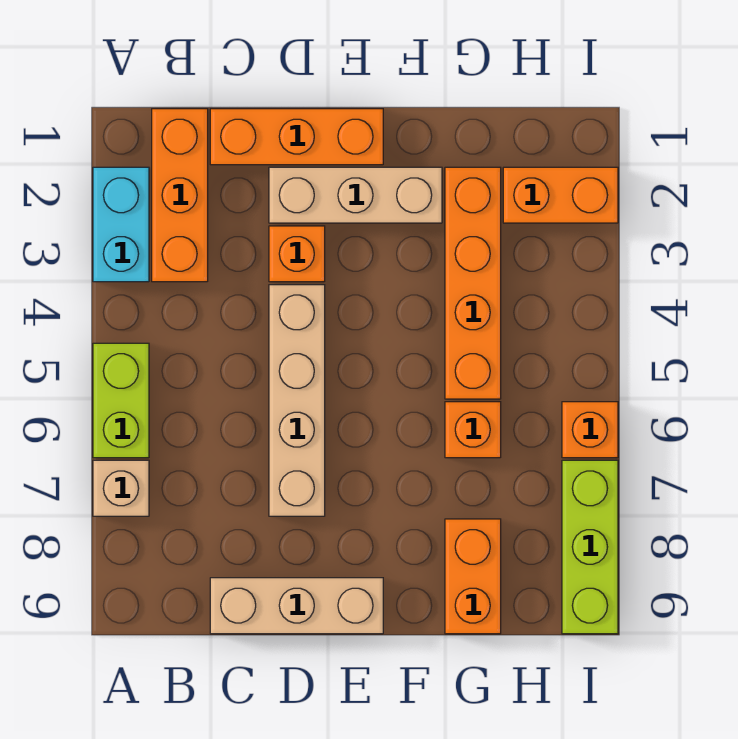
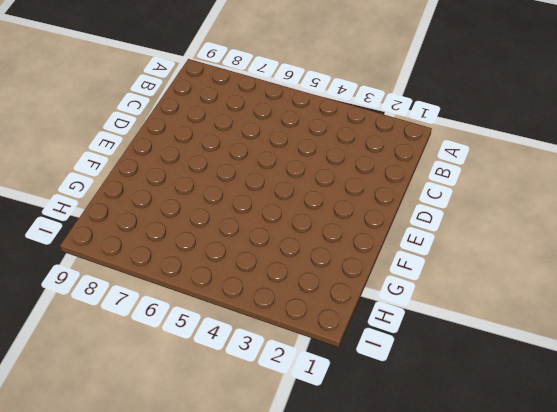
none -> cyan 1x2 brick [93,167,149,282]
none -> lime 1x2 brick [93,343,149,458]
none -> tan 1x1 brick [93,460,149,516]

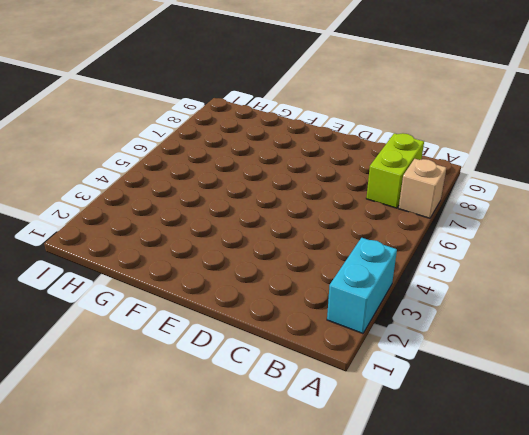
lime 1x2 brick [366,133,424,208] -> lime 1x2 brick moved to [93,343,149,458]
none -> orange 1x3 brick [152,109,208,282]
none -> orange 1x3 brick [210,109,383,165]
none -> tan 1x3 brick [210,578,383,634]

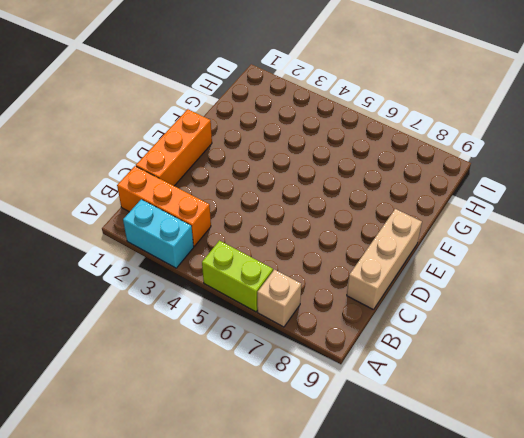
none -> tan 1x3 brick [269,167,442,223]
none -> orange 1x1 brick [269,226,325,282]
none -> tan 1x4 brick [269,285,325,516]

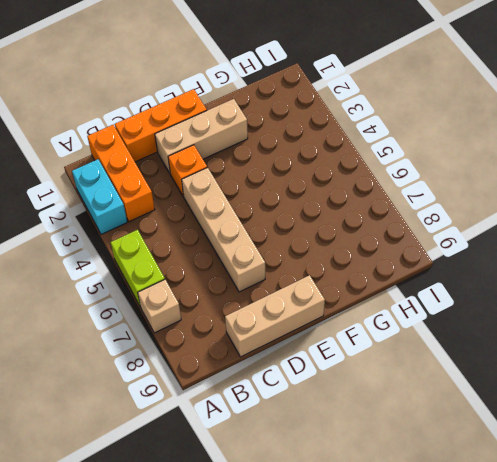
none -> orange 1x4 brick [445,167,501,399]
none -> orange 1x1 brick [445,402,501,458]
none -> orange 1x2 brick [445,519,501,634]

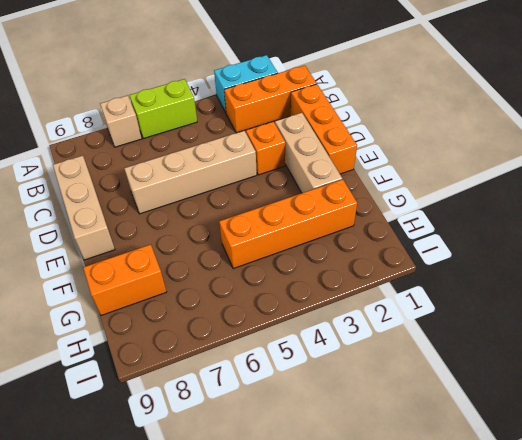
none -> orange 1x1 brick [445,402,501,458]
none -> orange 1x2 brick [503,167,618,223]
none -> orange 1x1 brick [562,402,618,458]

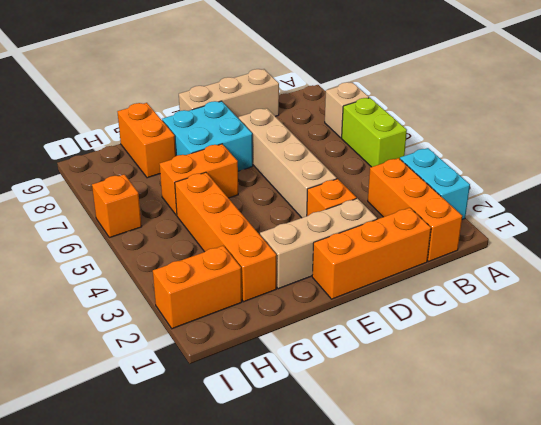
cyan 2x2 brick [162,101,253,171] -> none
orange 1x2 brick [160,144,238,215] -> orange 1x1 brick [445,402,501,458]
none -> lime 1x3 brick [562,460,618,634]

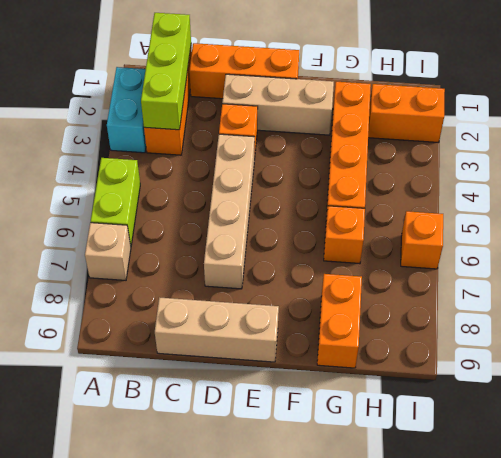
lime 1x3 brick [141,13,191,130] -> lime 1x3 brick moved to [562,460,618,634]

